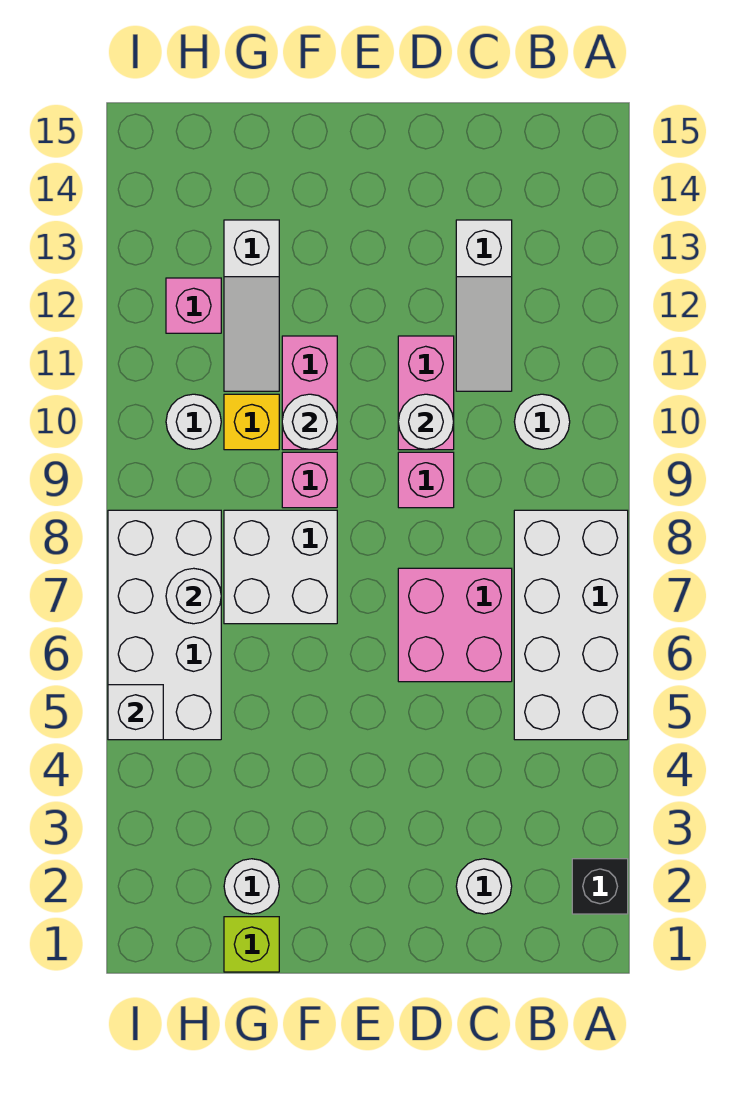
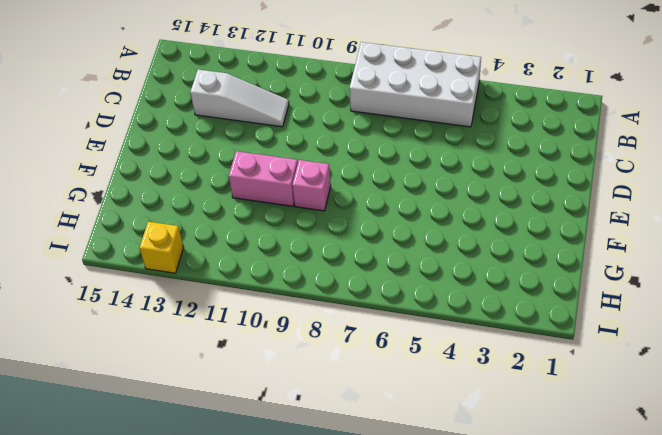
yellow 1x1 brick [139,222,184,273] -> yellow 1x1 brick moved to [224,394,279,450]
none -> black 1x1 brick [572,859,628,914]
none -> white 1x1 round brick [514,394,570,449]
none -> white 1x1 round brick [456,859,512,914]

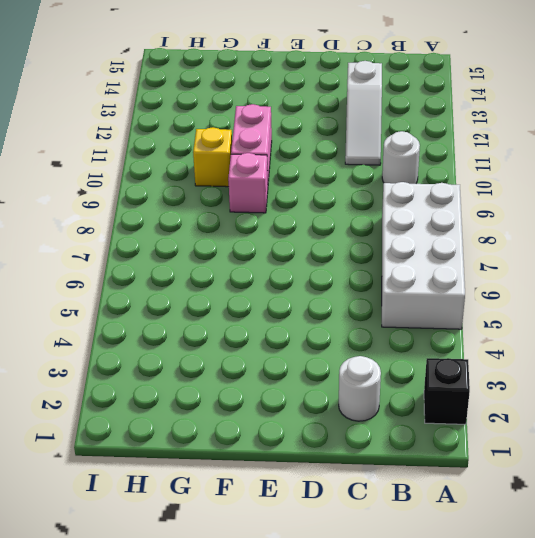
none -> pink 2x2 brick [398,568,512,682]
none -> pink 1x1 brick [398,452,454,508]
none -> pink 1x2 brick [398,336,454,450]

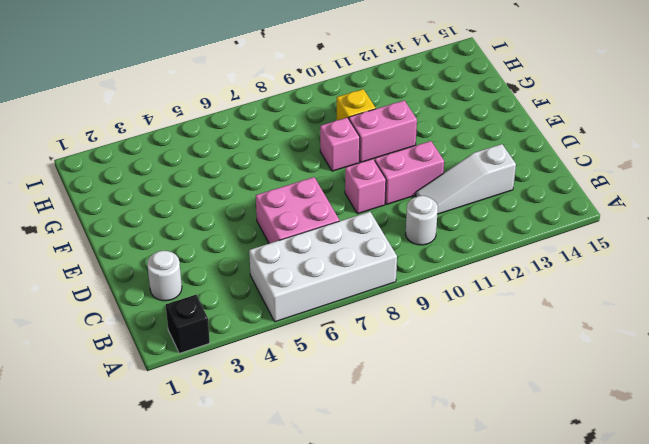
none -> white 2x2 brick [224,510,337,624]
none -> lime 1x1 brick [224,917,279,972]
none -> white 1x1 round brick [224,859,279,914]

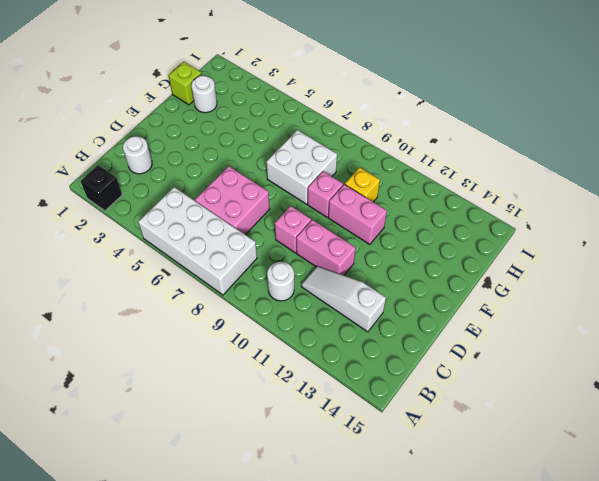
none -> white 1x3 slope [224,220,279,391]
none -> white 2x4 brick [108,510,221,740]
none -> white 1x1 round brick [166,394,221,449]

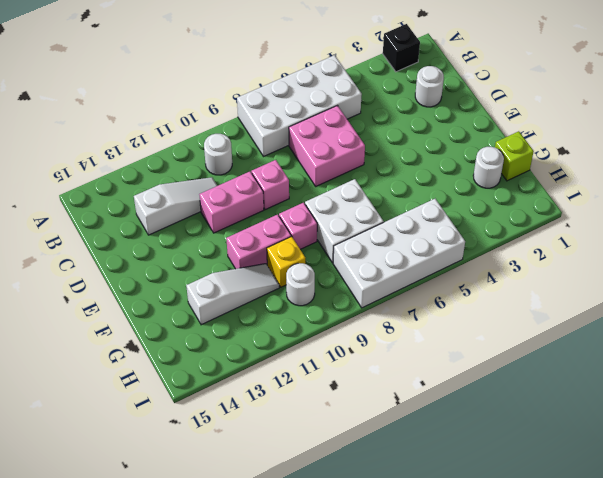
none -> pink 1x1 brick [166,278,221,333]
none -> white 1x1 round brick [398,394,454,449]
none -> white 1x1 round brick [282,394,337,450]

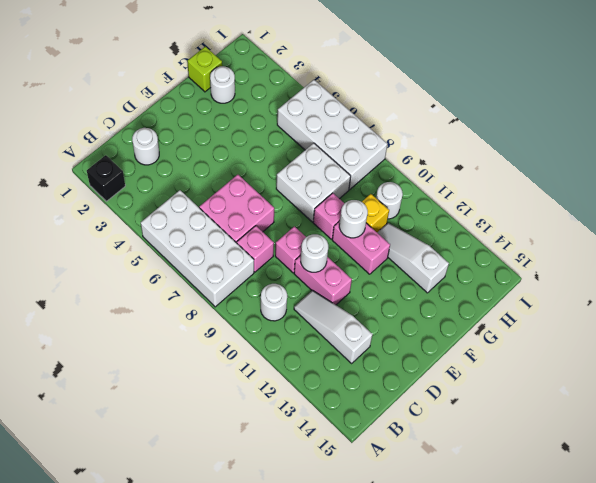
pink 1x1 brick [237,226,274,272] -> pink 1x1 brick moved to [166,278,221,333]
none -> white 1x1 round brick [166,568,221,624]
none -> white 1x1 brick [108,685,163,740]

